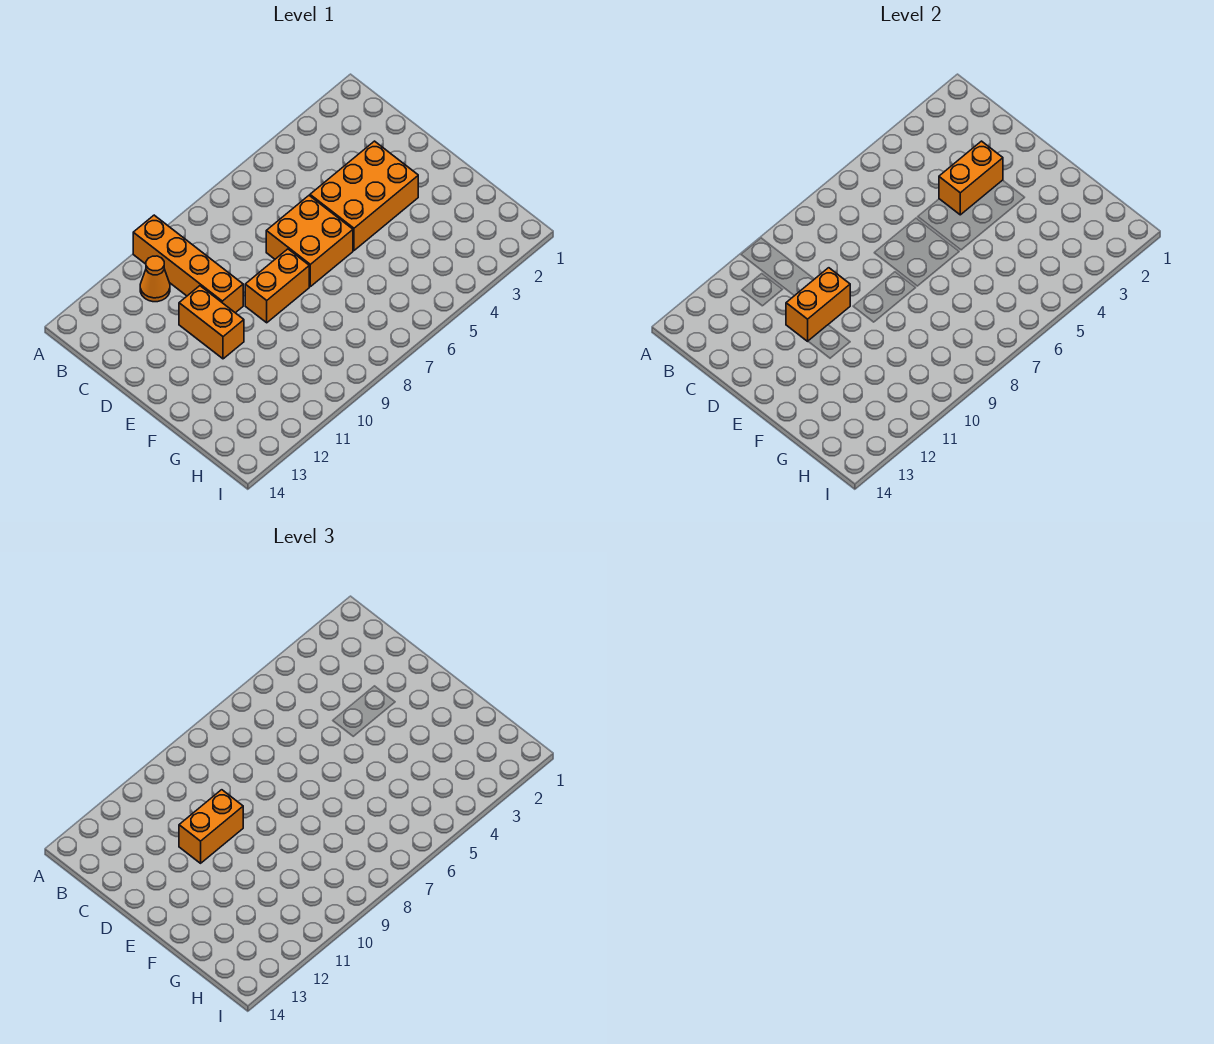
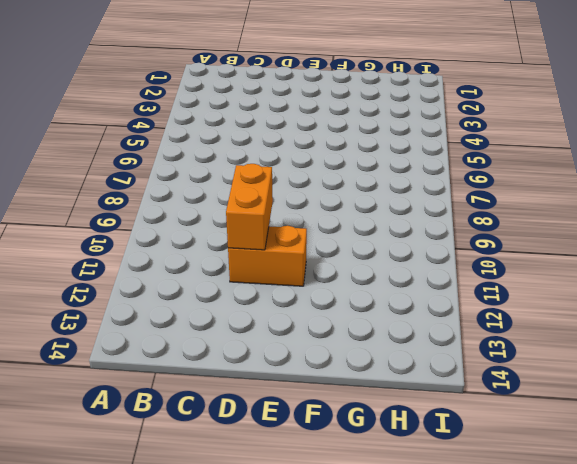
none -> orange 1x4 brick [133,215,243,313]
none -> orange 1x1 cone [140,256,170,302]

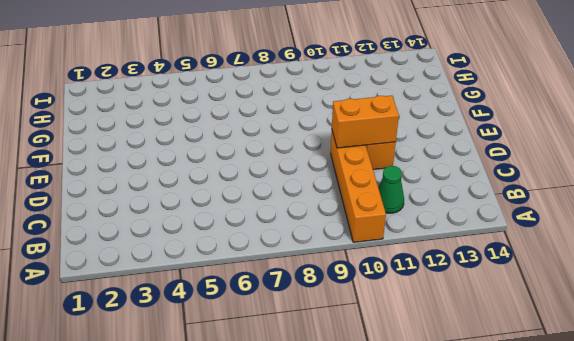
green 1x1 cone [378,166,404,213] -> orange 1x1 cone [140,256,170,302]
none -> orange 2x3 brick [310,141,418,250]
none -> orange 2x2 brick [266,196,353,287]

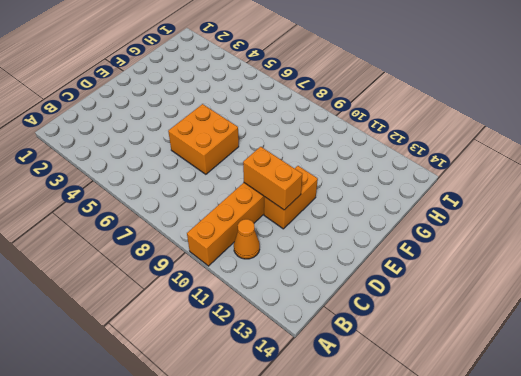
none -> orange 2x3 brick [310,141,418,250]
none -> orange 1x2 brick [245,249,309,323]

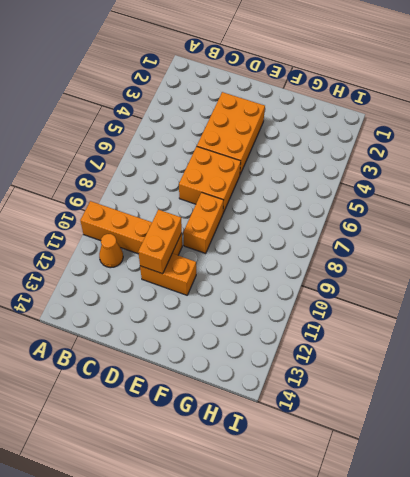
none -> orange 1x2 brick [939,141,1003,215]
none -> orange 1x2 brick [179,790,243,863]

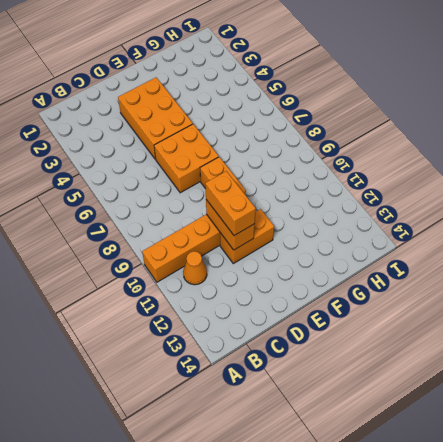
none -> orange 1x2 brick [939,141,1003,215]

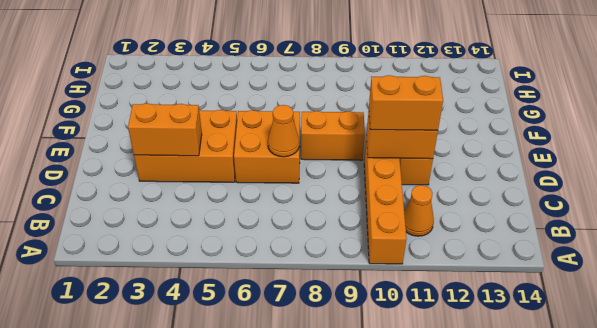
orange 1x1 cone [268,105,299,157] -> none

